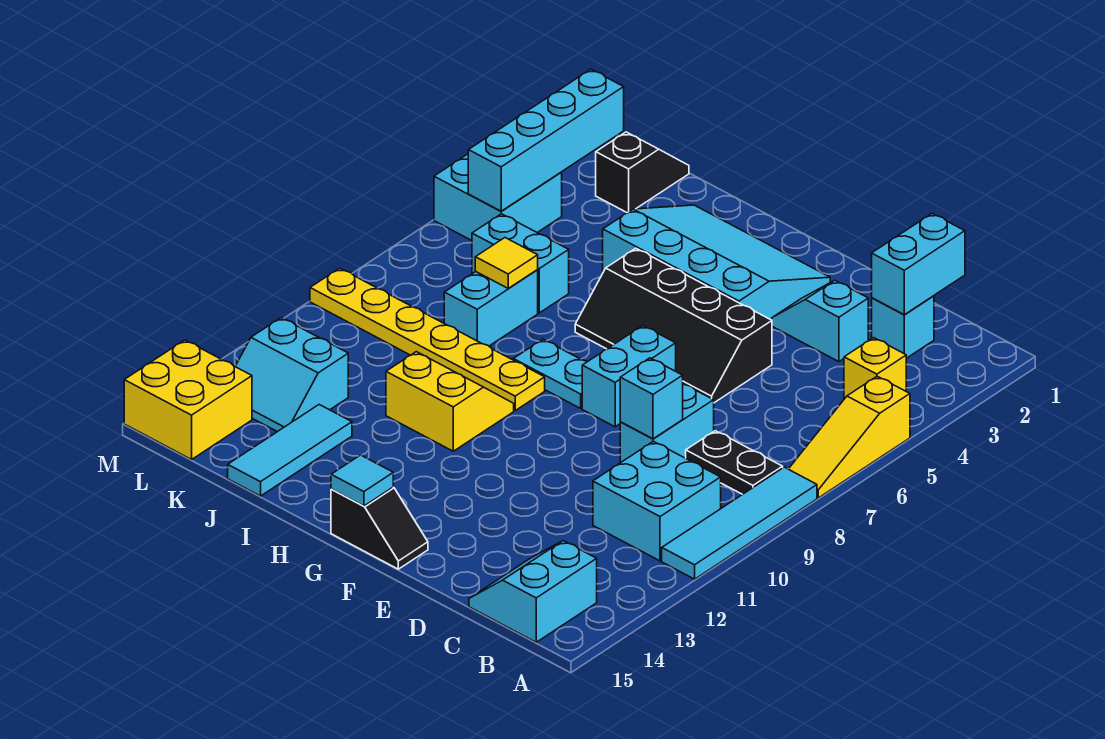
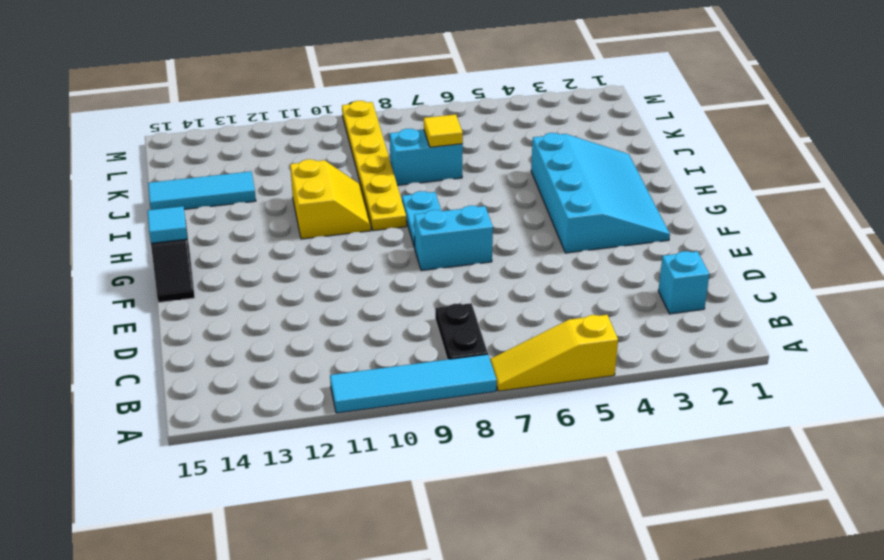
none -> yellow 1x1 brick [844,338,906,399]
none -> cyan 2x2 brick [593,441,721,561]
none -> cyan 2x2 slope [469,541,597,642]

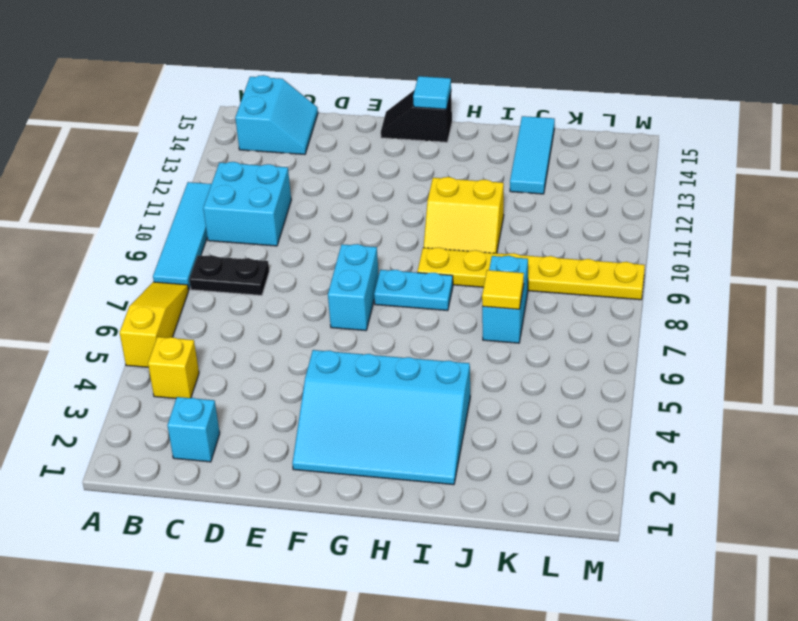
none -> cyan 1x2 slope [772,280,868,362]
none -> cyan 1x2 brick [620,384,714,463]
none -> black 2x4 slope [575,248,772,403]

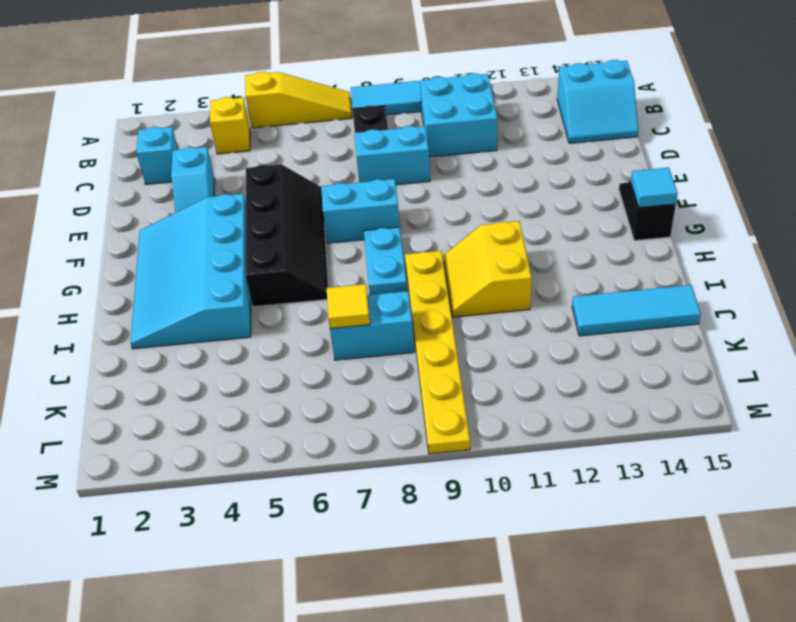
none -> cyan 1x2 brick [472,214,569,313]
none -> black 1x2 slope [596,132,689,213]
none -> cyan 2x2 slope [235,318,348,432]

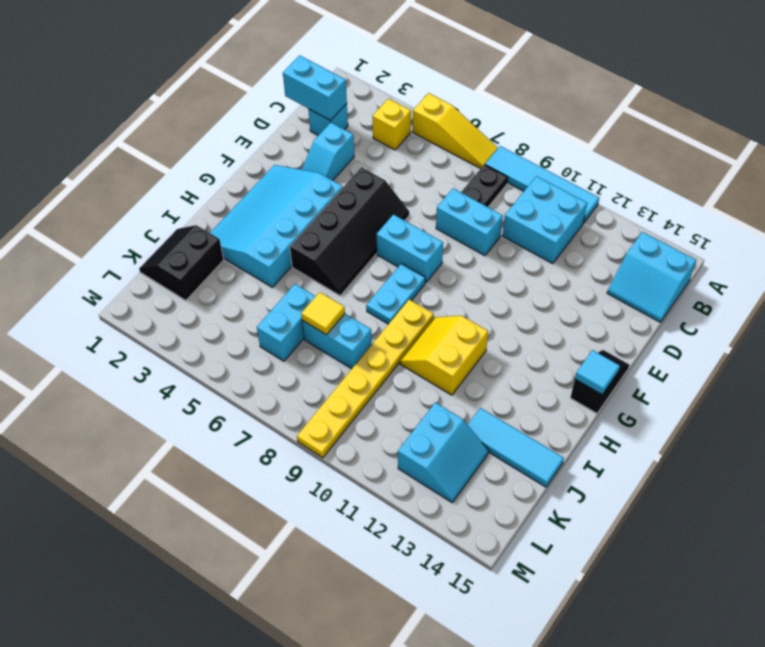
black 2x2 slope [139,225,224,300] -> black 1x2 slope [596,132,689,213]
none -> cyan 2x2 brick [434,154,562,241]
none -> yellow 2x2 brick [124,340,252,460]
none -> cyan 1x1 brick [620,358,683,439]

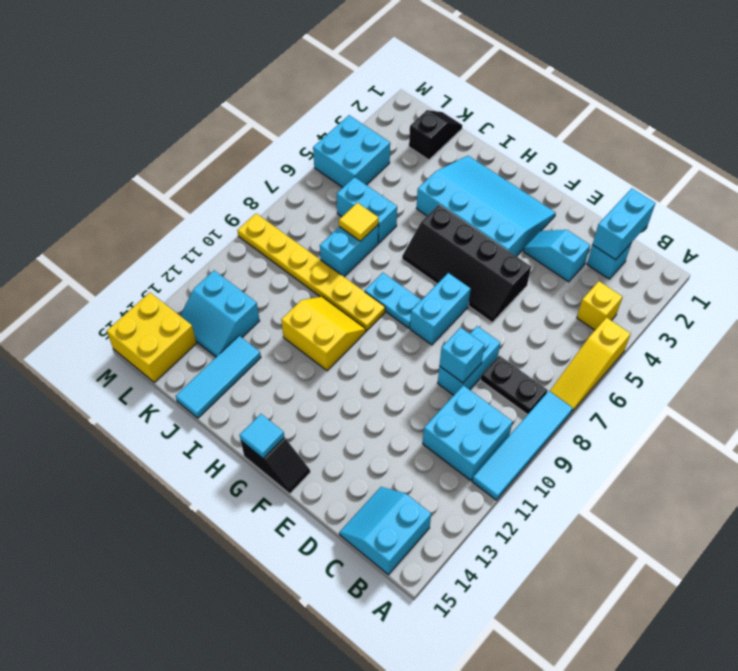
none -> cyan 1x4 brick [468,69,624,211]

